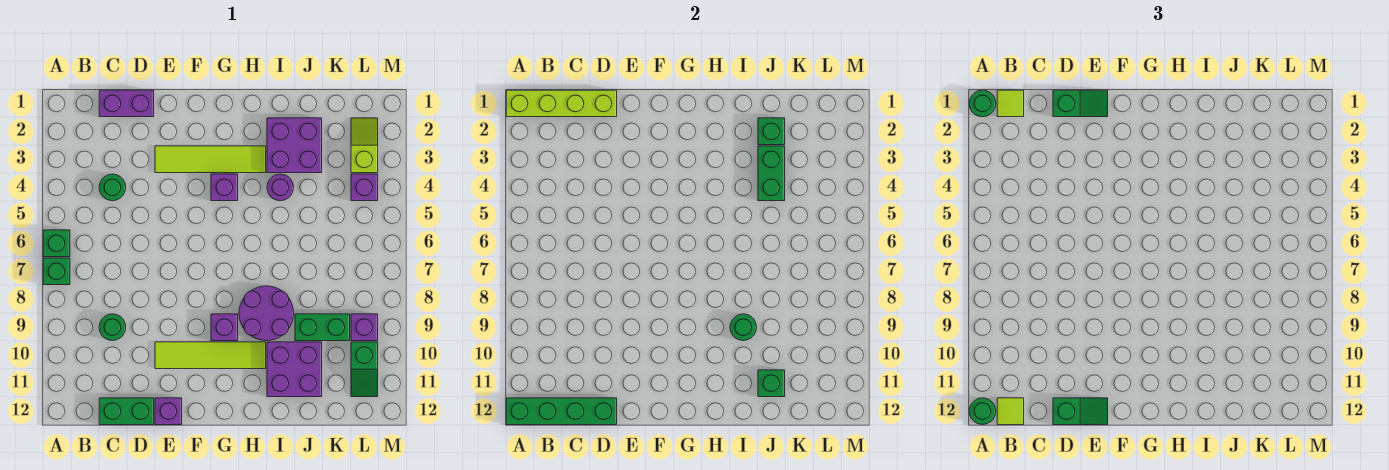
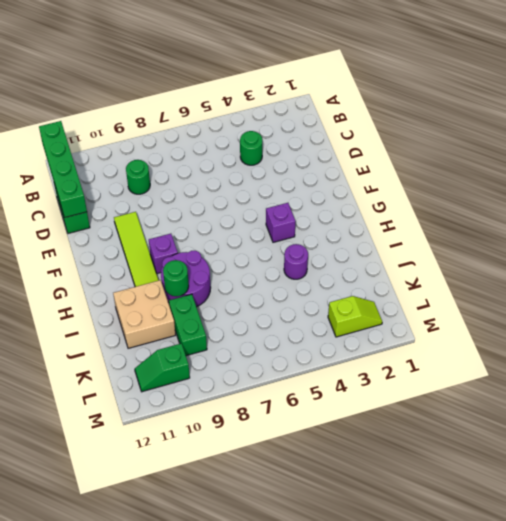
tan 2x2 brick [113,280,176,348] -> purple 2x2 brick [267,342,322,397]
none -> green 1x1 brick [43,230,70,257]
none -> green 1x1 brick [43,258,70,285]
none -> purple 1x2 brick [99,90,154,117]
none -> lime 1x4 tile [155,146,266,173]

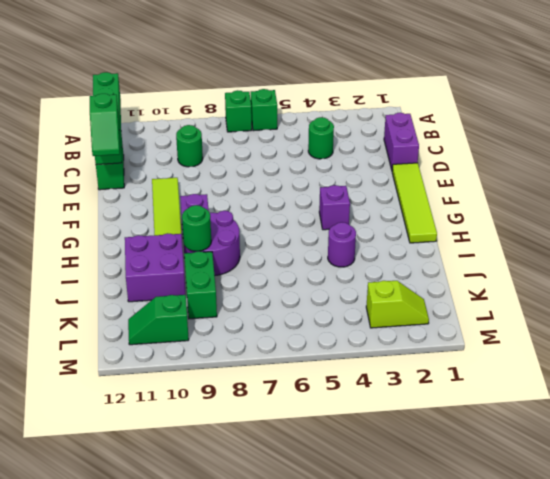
lime 1x4 tile [392,163,437,243] -> lime 1x4 tile moved to [155,146,266,173]
none -> purple 1x1 brick [155,398,182,425]
none -> purple 2x2 brick [267,118,322,173]
none -> purple 1x1 brick [351,174,378,201]
none -> purple 1x1 brick [351,314,378,341]

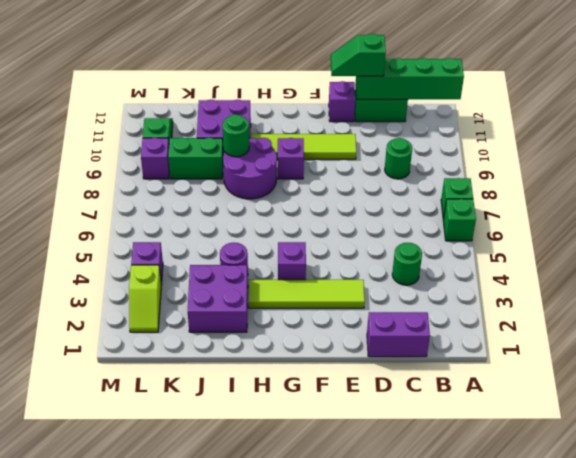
none -> lime 1x4 brick [506,90,617,117]
none -> green 1x1 brick [758,118,785,145]
none -> green 1x2 brick [758,146,785,201]
none -> green 1x1 brick [758,370,785,397]

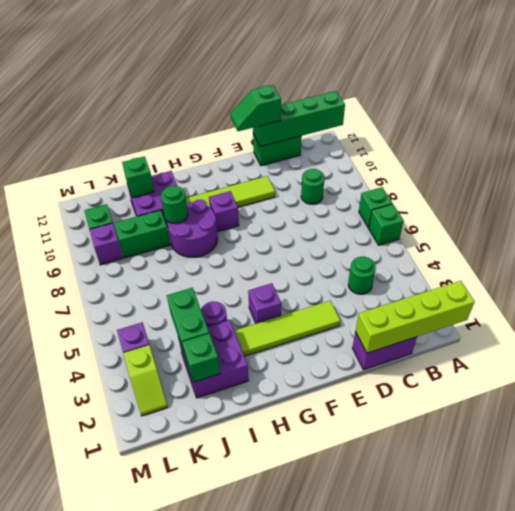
none -> purple 1x1 brick [155,398,182,425]
none -> green 1x1 round brick [969,90,996,117]
none -> green 1x1 round brick [969,398,996,424]
none -> lime 1x1 tile [997,90,1024,117]

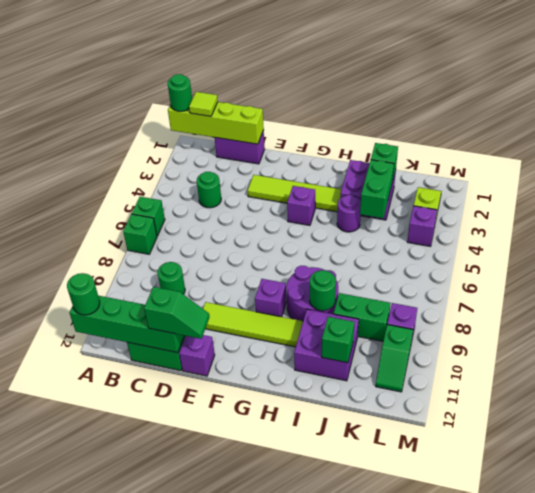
none -> lime 1x1 tile [997,398,1024,425]
none -> green 1x2 slope [1053,90,1108,117]

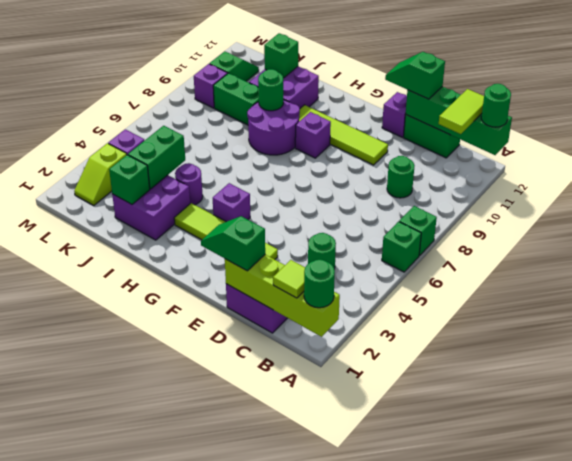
lime 1x2 tile [439,89,484,134] -> lime 1x1 tile [997,398,1024,425]

